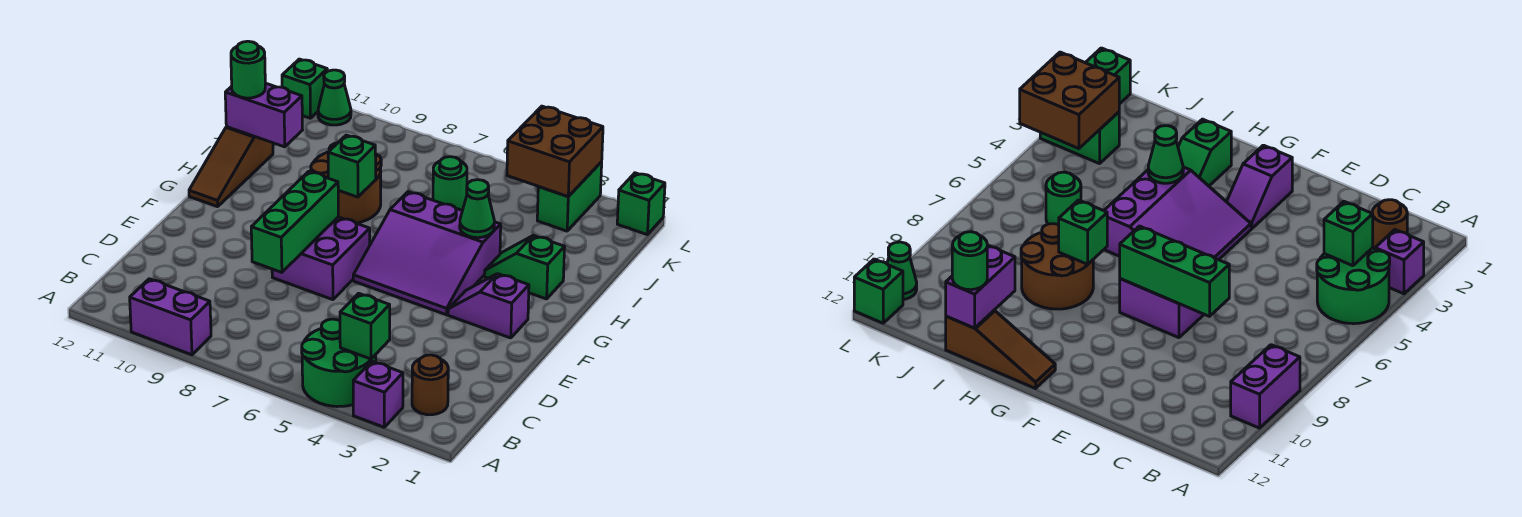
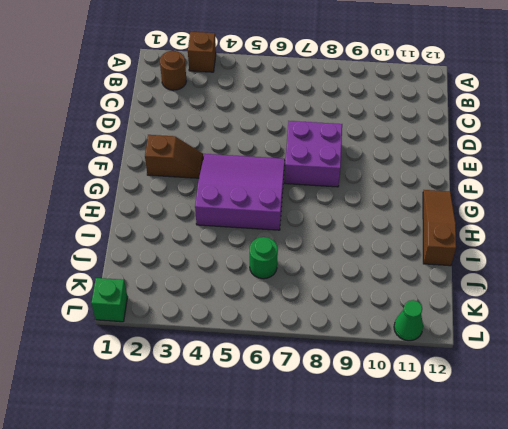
brown 1x1 brick [188,32,216,72] -> purple 1x1 brick [353,361,403,427]
brown 1x2 slope [145,135,203,178] -> purple 1x2 slope [448,274,529,338]
none -> green 2x2 round brick [302,319,376,407]
none -> purple 1x2 brick [130,279,211,355]
none -> green 1x2 slope [484,235,565,299]

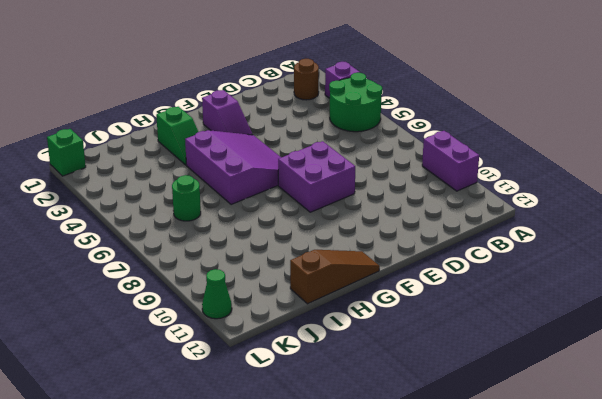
none -> brown 2x2 round brick [311,143,381,223]
none -> green 1x2 brick [537,162,602,231]
none -> green 1x1 brick [282,59,327,118]

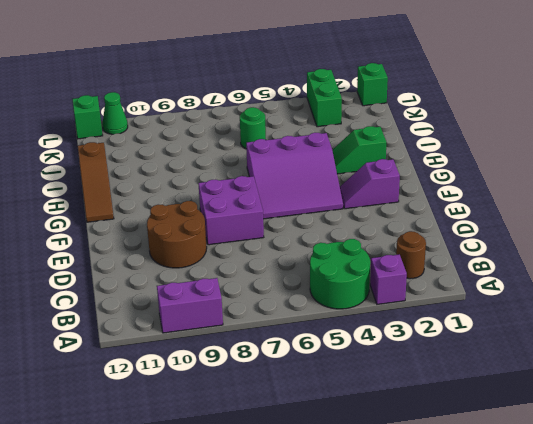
brown 2x2 round brick [147,201,207,268] -> brown 2x2 round brick moved to [311,143,381,223]
none -> green 1x1 brick [340,293,390,359]
none -> green 1x3 brick [251,172,338,272]
none -> green 1x1 cone [460,180,494,238]

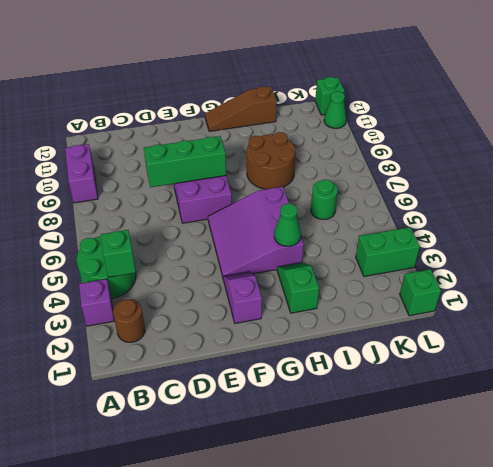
none -> green 1x1 brick [328,135,376,197]
none -> purple 1x2 brick [225,83,302,147]
none -> brown 2x2 brick [507,106,603,197]

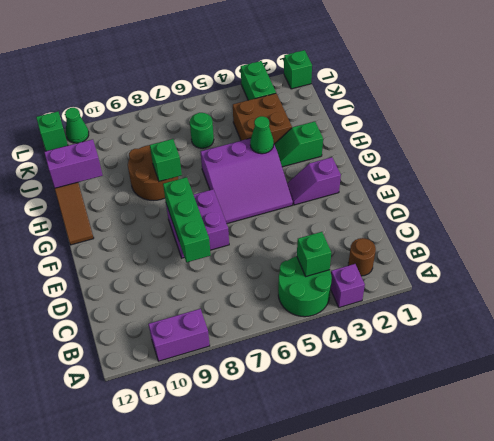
brown 2x2 brick [233,93,292,144] -> brown 2x2 brick moved to [507,106,603,197]
none -> green 1x1 round brick [231,41,265,98]

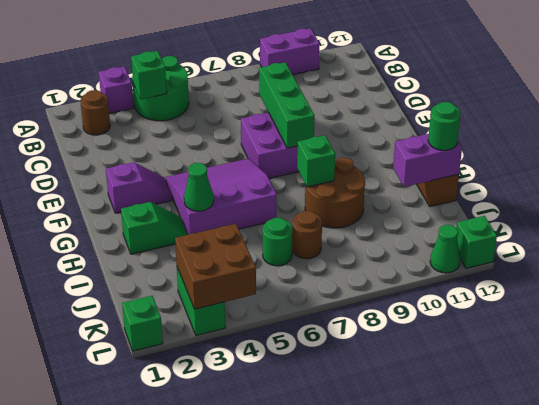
brown 1x1 round brick [292,211,322,259] -> none

